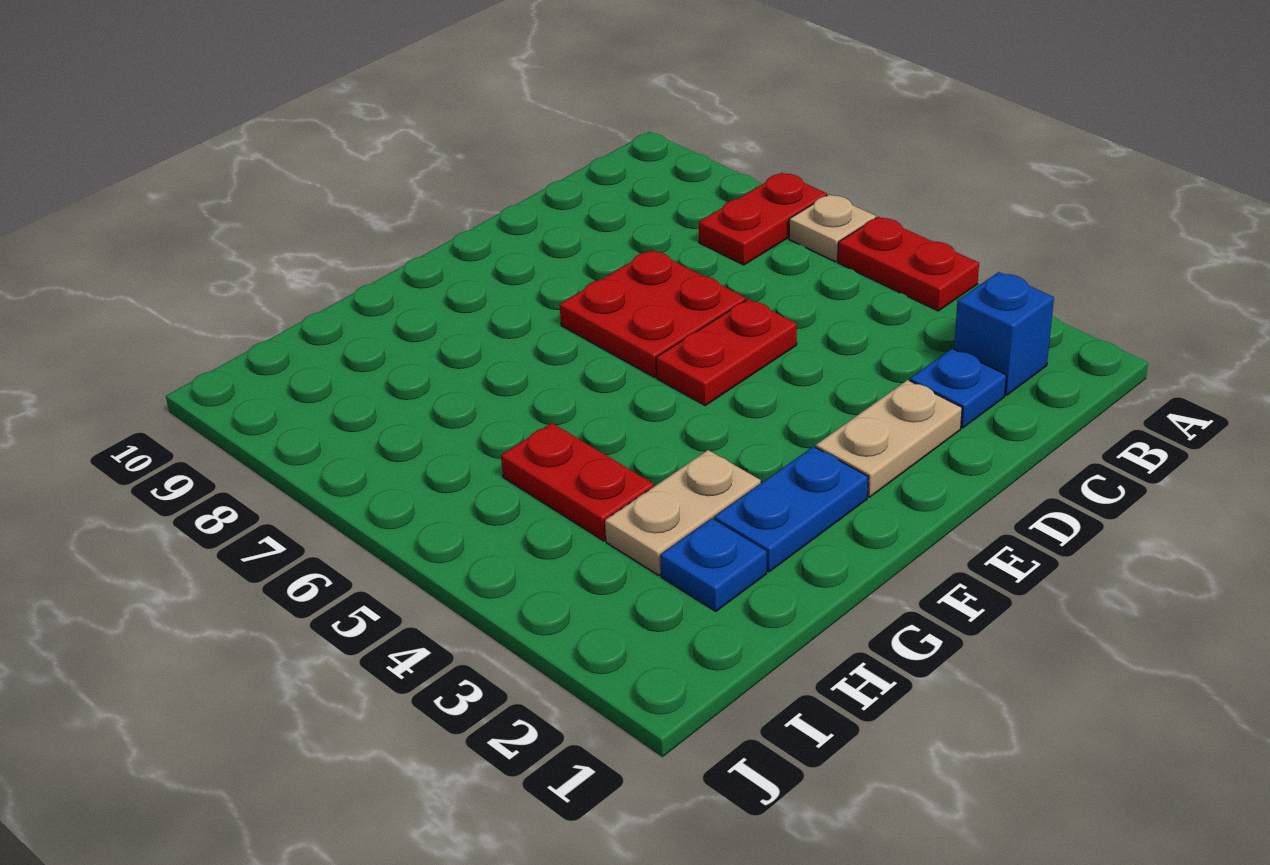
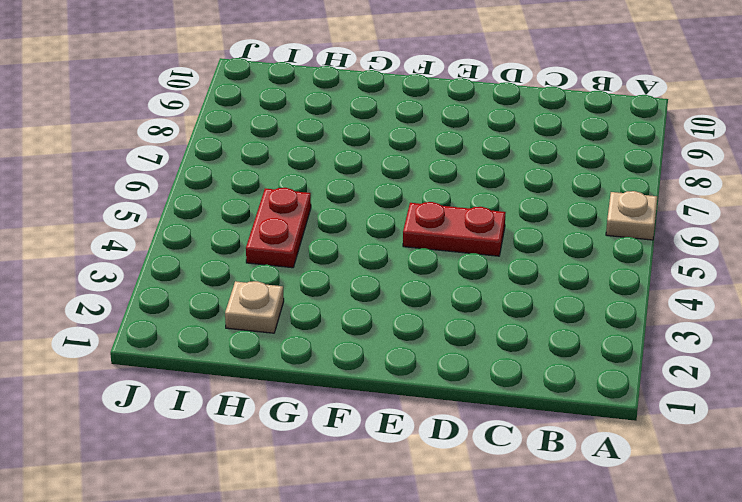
tan 1x1 plate [225,281,284,333] -> blue 1x1 plate [660,518,767,611]
none -> red 1x2 plate [838,217,979,311]
none -> red 1x2 plate [699,173,827,265]
none -> blue 1x1 brick [954,272,1054,395]

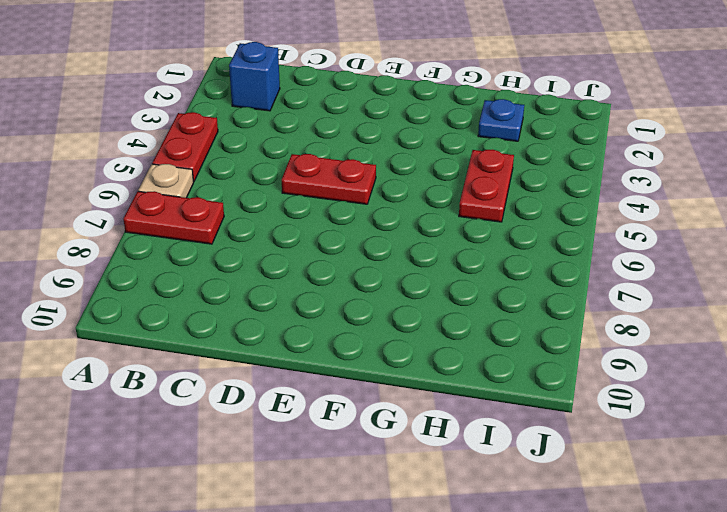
none -> blue 1x1 plate [910,348,1006,428]
none -> tan 1x2 plate [816,380,962,497]
none -> red 2x2 plate [559,250,746,377]

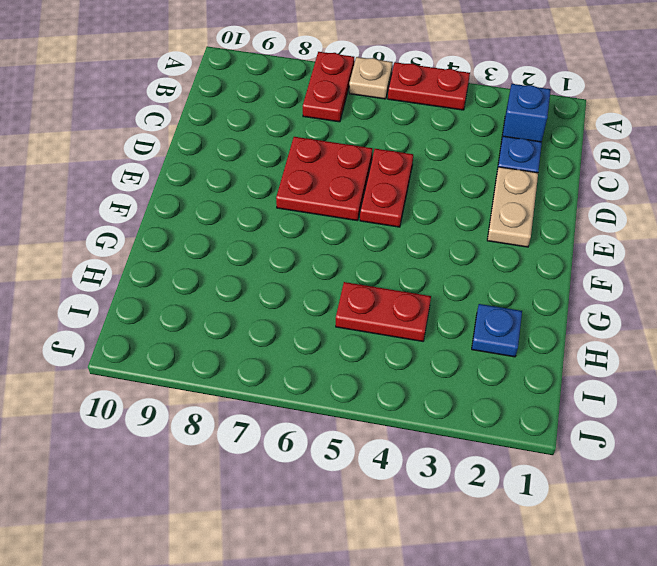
none -> blue 1x2 plate [714,446,868,572]
none -> tan 1x2 plate [605,450,761,575]

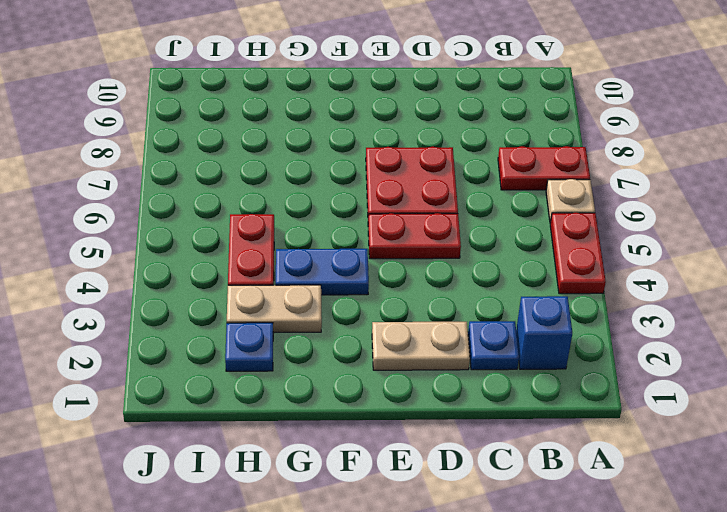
blue 1x2 plate [276,249,369,295] -> blue 1x2 plate moved to [714,446,868,572]

